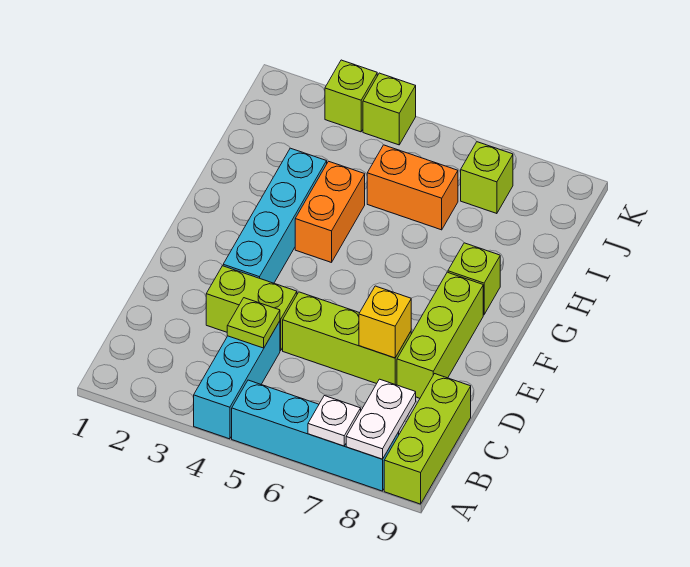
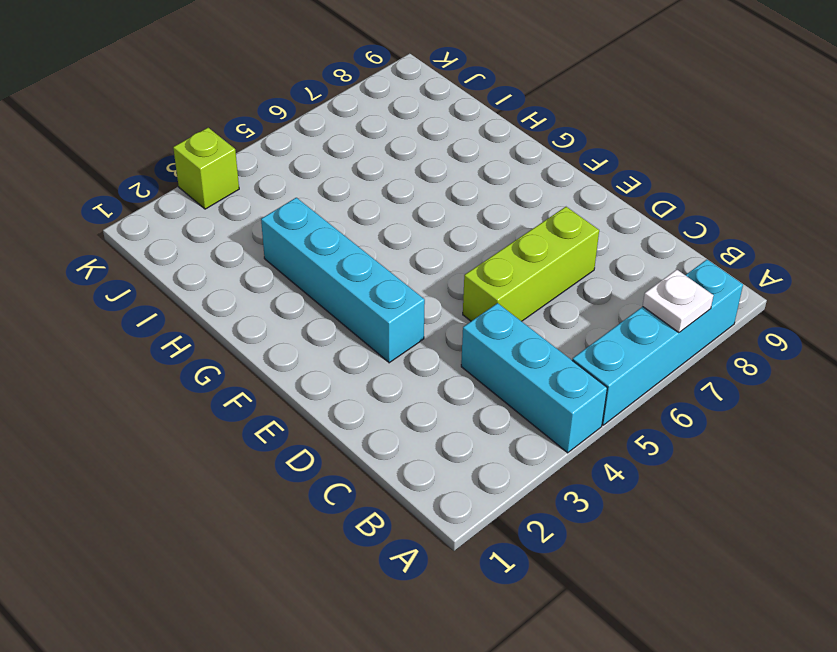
none -> lime 1x3 brick [384,374,471,504]
none -> lime 1x2 brick [206,266,297,351]
none -> lime 1x3 brick [397,272,483,398]

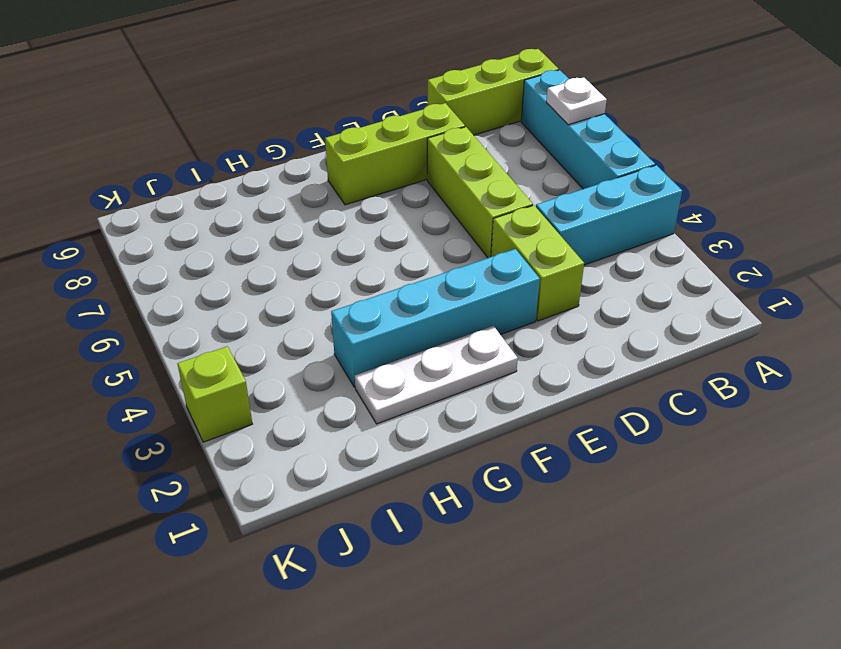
white 1x3 plate [355,326,518,424] -> none
none -> orange 1x2 brick [295,161,365,263]
none -> lime 1x1 brick [448,243,500,315]
none -> orange 1x2 brick [367,145,458,230]

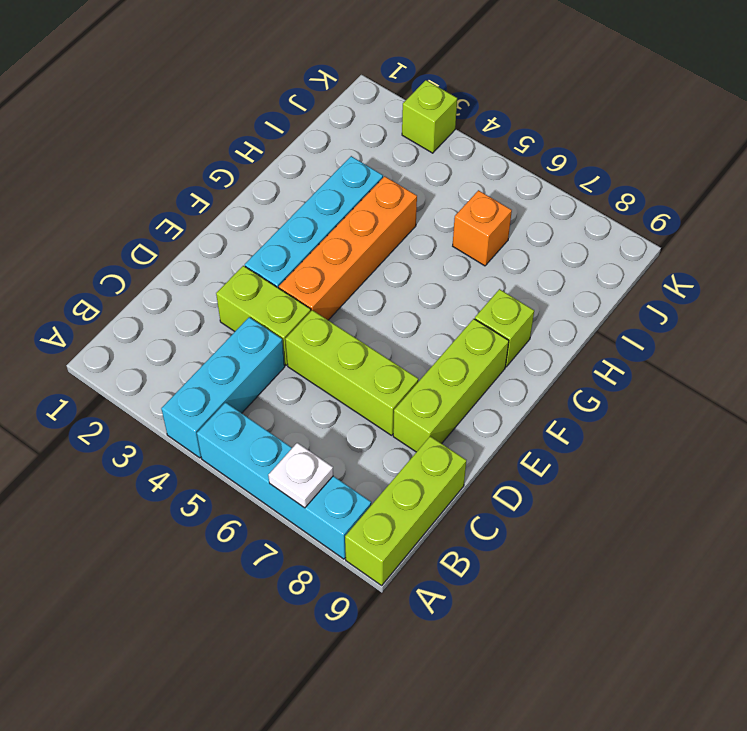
orange 1x4 brick [279,176,417,320] -> orange 1x2 brick [295,161,365,263]
orange 1x1 brick [453,190,512,266] -> orange 1x2 brick [367,145,458,230]
none -> lime 1x1 brick [461,142,513,214]
none -> lime 1x1 brick [363,73,416,145]
none -> white 1x2 plate [346,379,416,459]

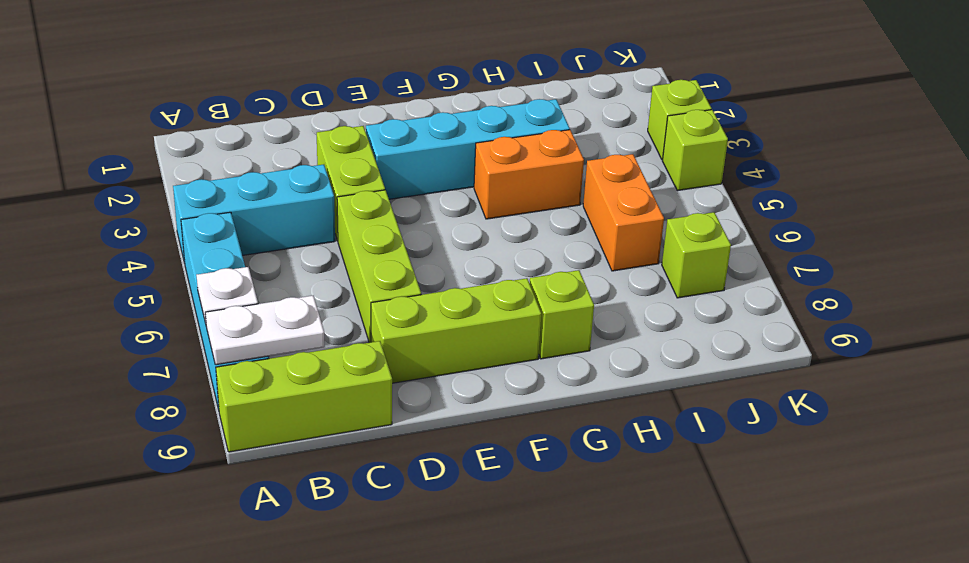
none -> lime 1x1 plate [227,298,280,348]
none -> yellow 1x1 brick [359,286,411,358]

